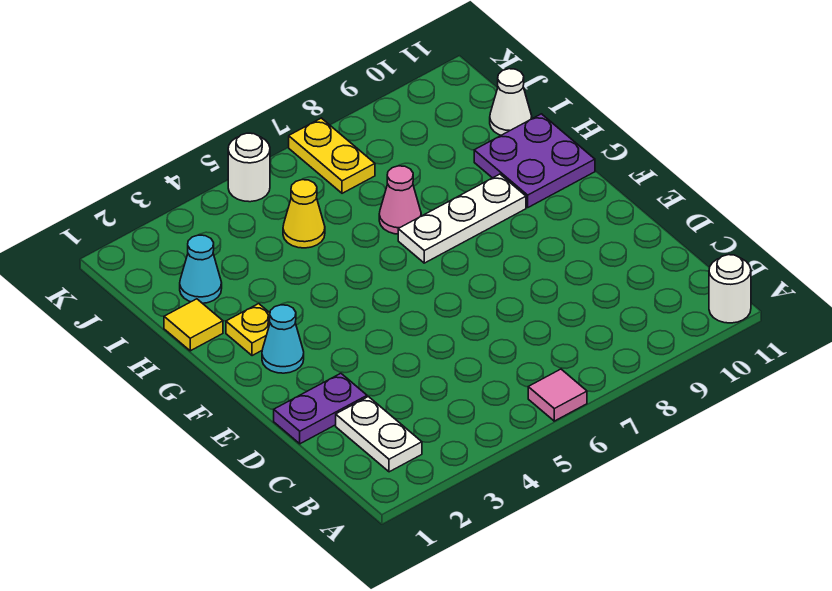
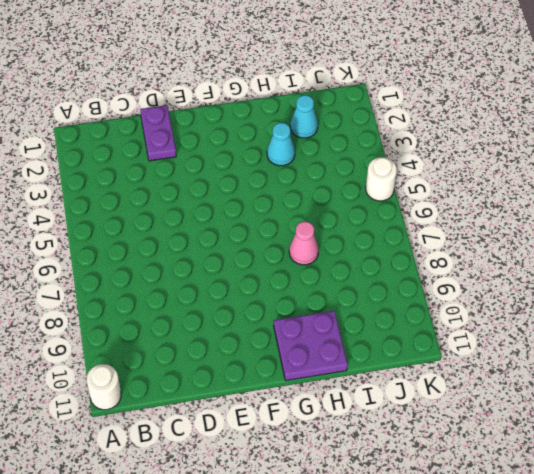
cyan 1x1 cone [267,123,295,166] -> cyan 1x1 cone moved to [262,305,304,373]
none -> pink 1x1 tile [528,369,587,421]
none -> white 1x2 plate [336,397,422,472]
none -> yellow 1x1 plate [226,304,270,356]

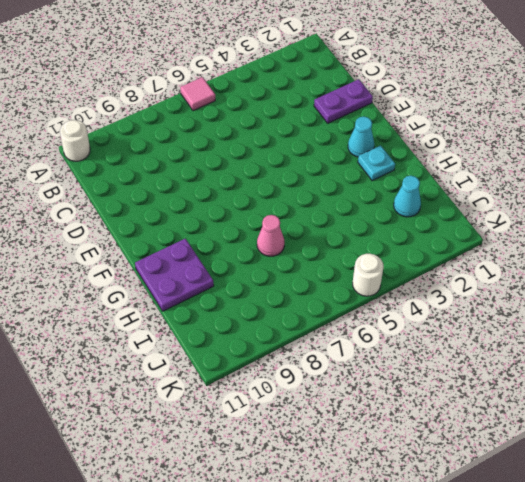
cyan 1x1 plate [358,145,395,181] -> yellow 1x1 plate [226,304,270,356]
none -> white 1x2 plate [336,397,422,472]
none -> white 1x3 plate [398,174,526,263]
none -> yellow 1x1 tile [164,299,223,351]

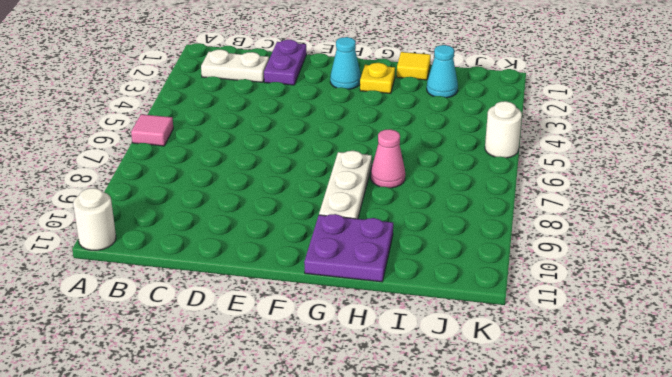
none -> yellow 1x1 cone [283,180,325,248]
none -> white 1x1 cone [490,69,532,135]
none -> yellow 1x2 plate [289,118,375,193]

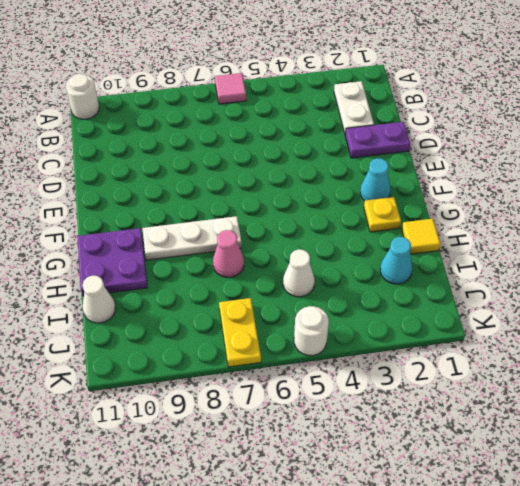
white 1x1 cone [283,249,315,297] -> yellow 1x1 cone [283,180,325,248]

